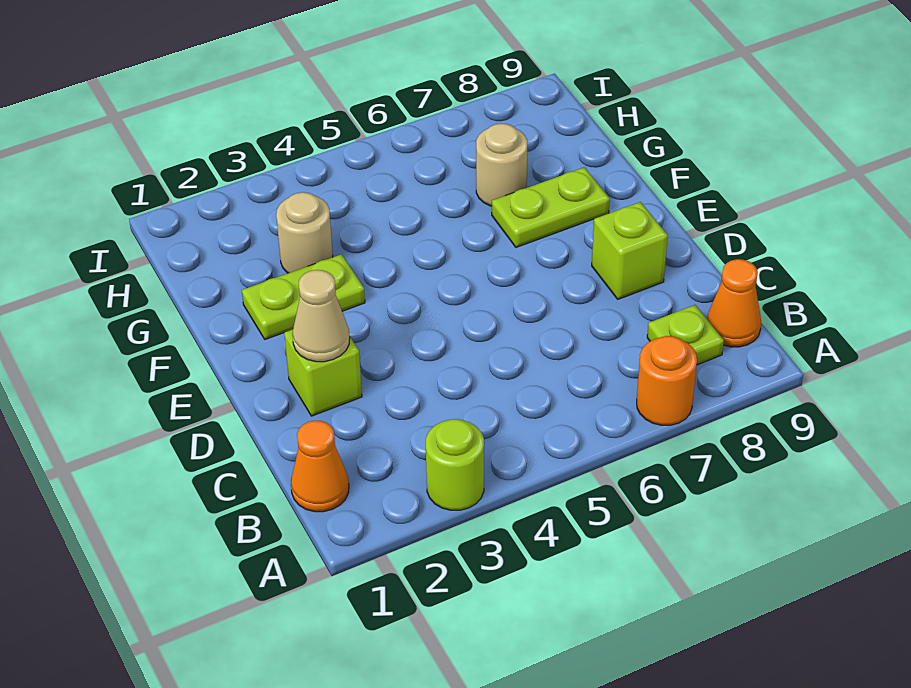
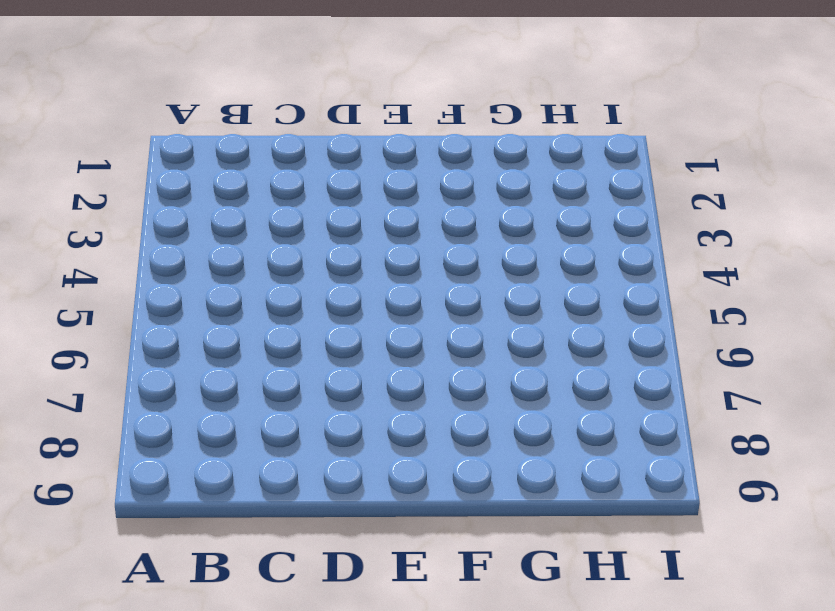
none -> lime 1x1 round brick [426,419,484,510]
none -> orange 1x1 round brick [637,336,697,425]
none -> orange 1x1 cone [291,421,349,512]

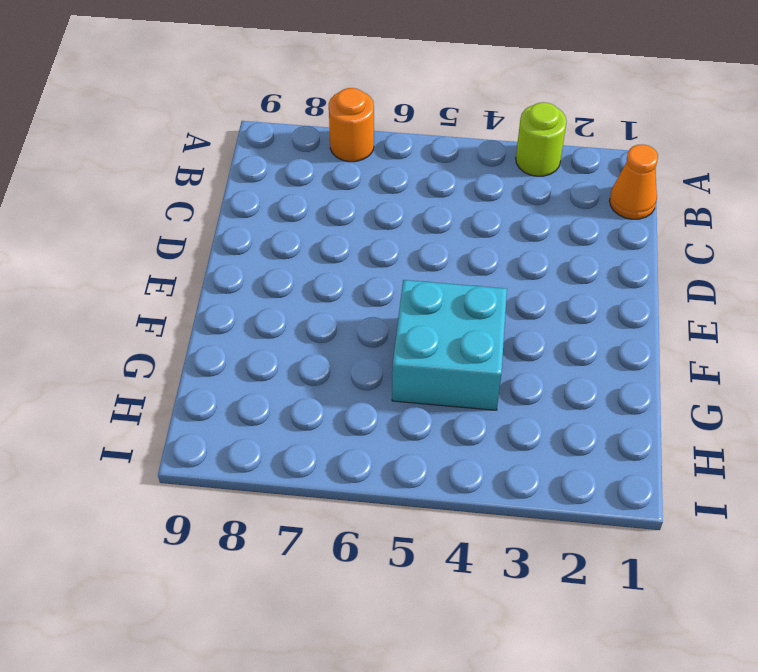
cyan 2x2 brick [392,280,507,410] -> none
none -> lime 1x1 plate [647,305,724,365]
none -> orange 1x1 cone [707,259,761,347]
none -> lime 1x1 brick [284,329,362,416]

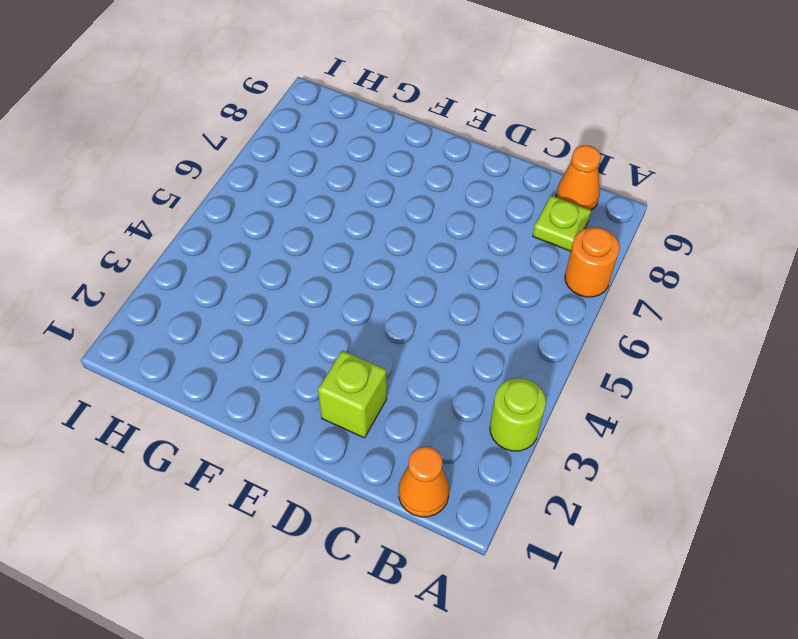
none -> lime 1x1 brick [592,202,668,299]
none -> lime 1x2 plate [242,254,365,339]
none -> lime 1x2 plate [492,167,610,247]

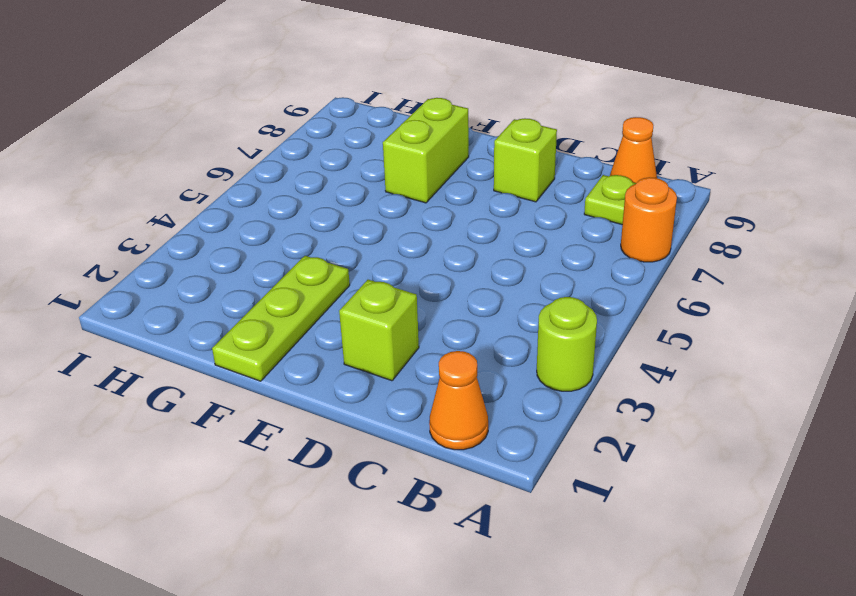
lime 1x3 plate [212,256,350,381] -> lime 1x2 plate [242,254,365,339]
lime 1x2 brick [383,98,469,203] -> lime 1x2 plate [492,167,610,247]
none -> tan 1x1 round brick [276,192,333,273]
none -> tan 1x1 round brick [476,124,527,206]
none -> tan 1x1 cone [293,270,350,362]

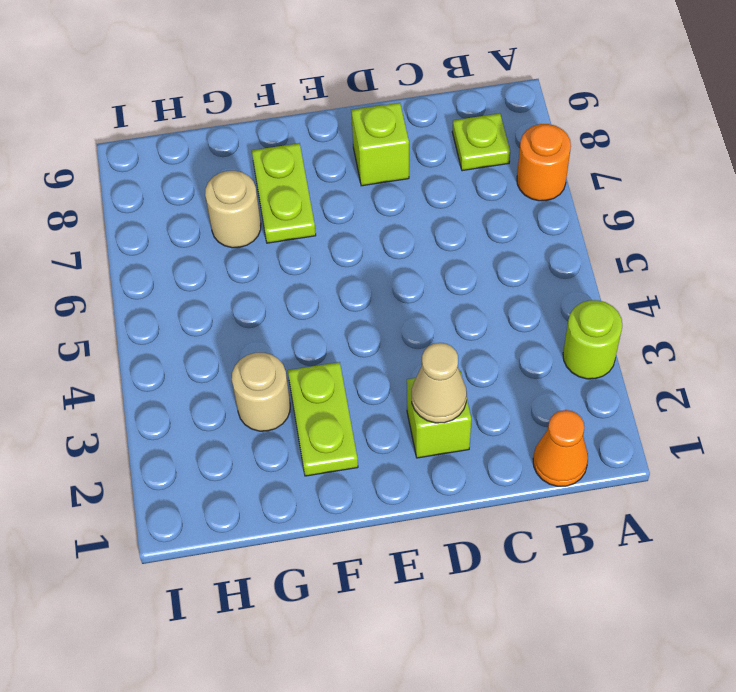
none -> orange 1x1 cone [707,259,761,347]

